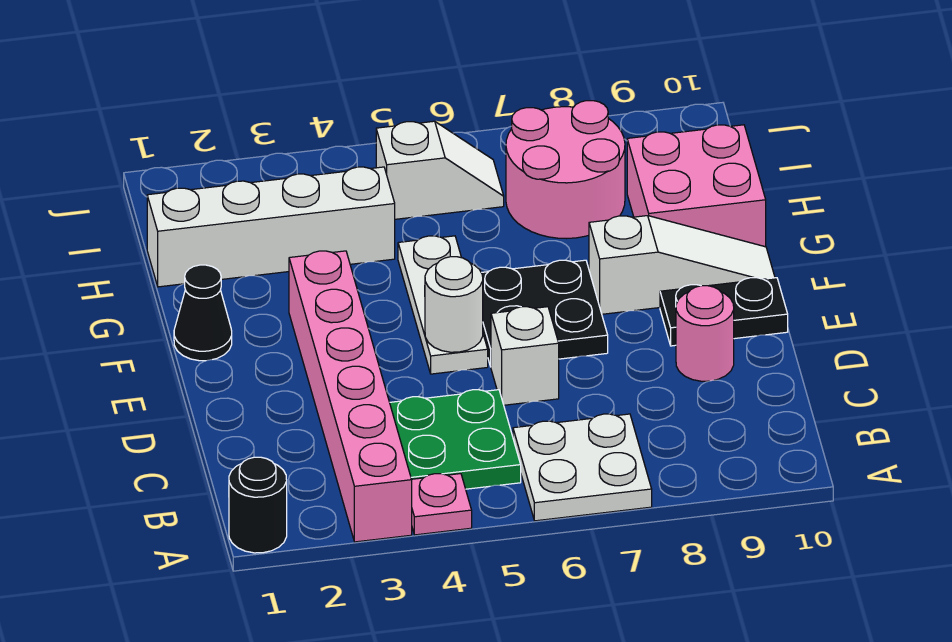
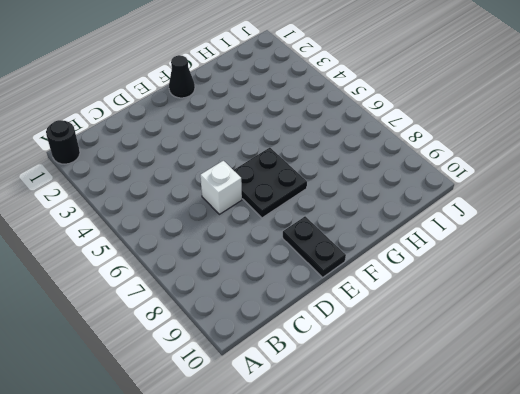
none -> pink 1x6 brick [289,251,412,542]
none -> pink 1x1 plate [412,474,472,535]
none -> white 2x2 plate [513,414,652,521]

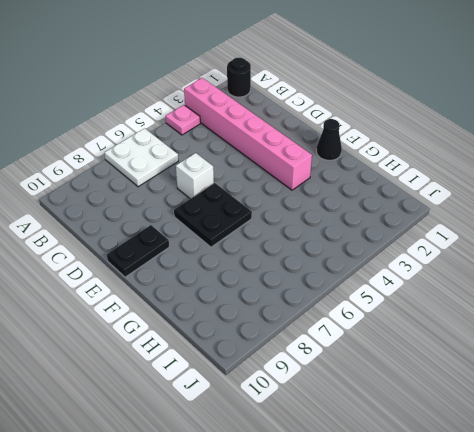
none -> green 2x2 plate [390,390,521,489]
none -> pink 1x1 round brick [676,286,734,381]
none -> white 1x3 plate [398,236,488,374]

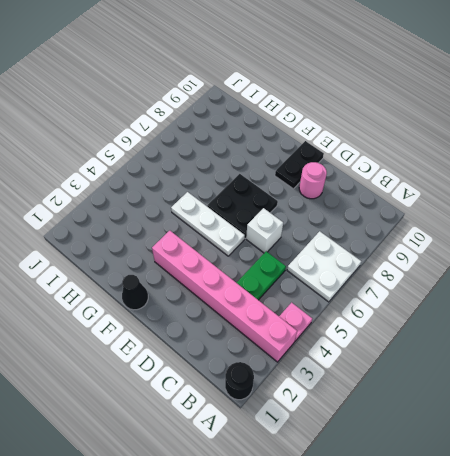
green 1x2 plate [237,251,286,300] -> green 2x2 plate [390,390,521,489]
none -> white 1x3 slope [589,216,775,314]
none -> pink 2x2 brick [627,125,766,247]
none -> white 1x4 brick [147,167,395,287]

